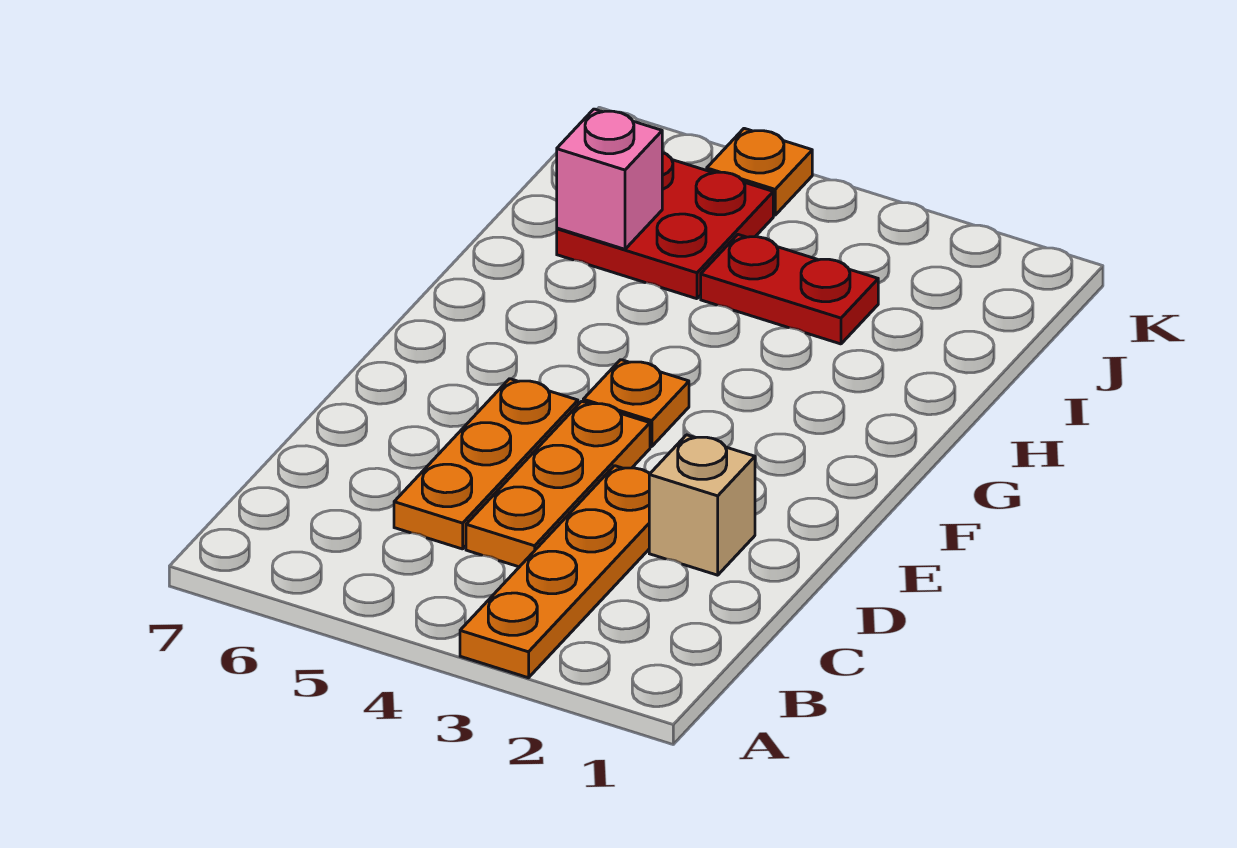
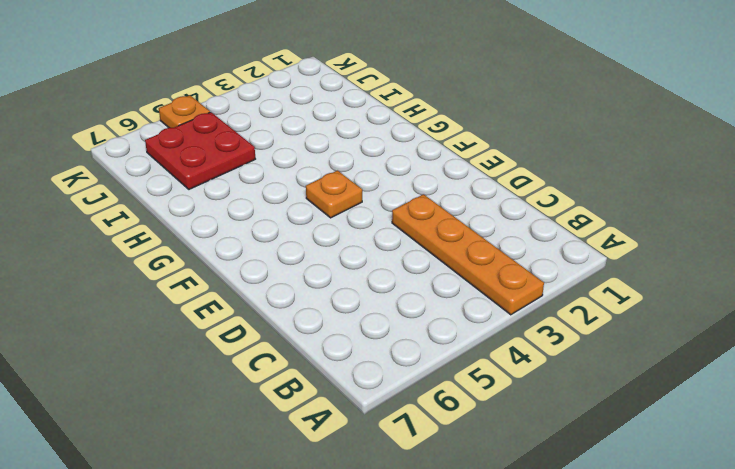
none -> orange 1x3 plate [466,401,650,567]
none -> orange 1x3 plate [394,379,578,549]

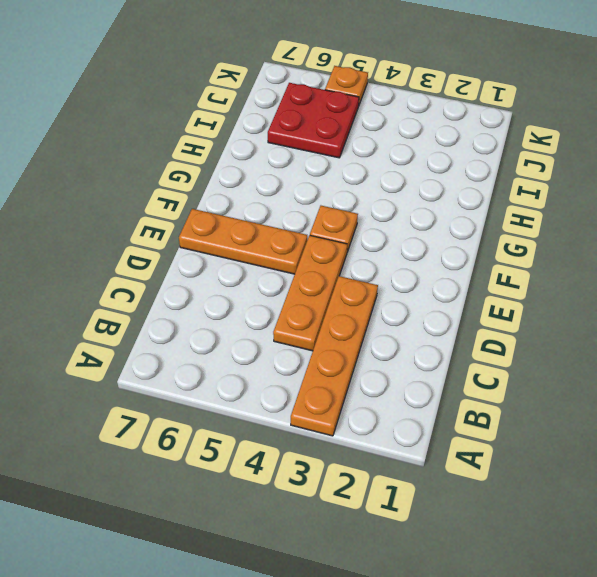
orange 1x3 plate [179,209,307,274] -> orange 1x3 plate turned to [394,379,578,549]
none -> tan 1x1 brick [649,435,755,575]
none -> red 1x2 plate [701,235,878,344]

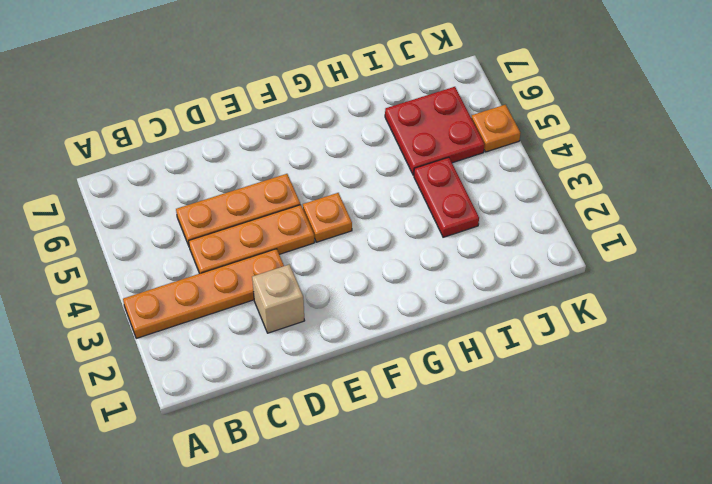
none -> pink 1x1 brick [557,109,662,249]

